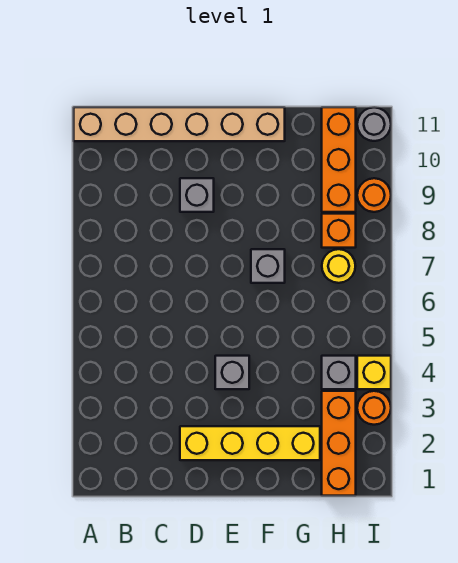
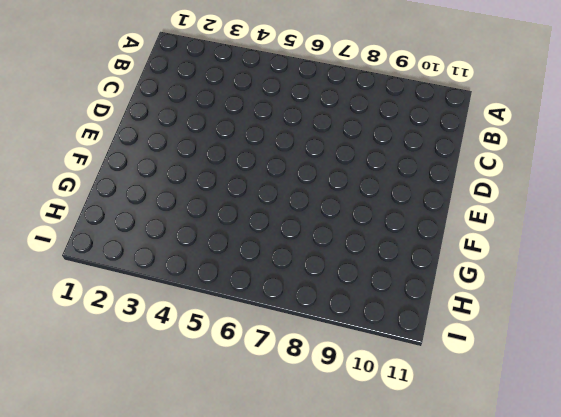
none -> tan 1x6 brick [74,107,285,141]
none -> yellow 1x4 brick [180,426,320,460]
none -> grey 1x1 brick [180,178,214,212]

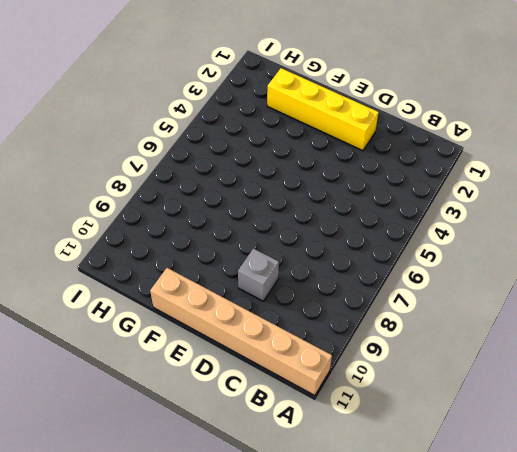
none -> grey 1x1 brick [215,356,249,389]
none -> grey 1x1 brick [251,249,285,283]
none -> orange 1x3 brick [322,391,356,496]

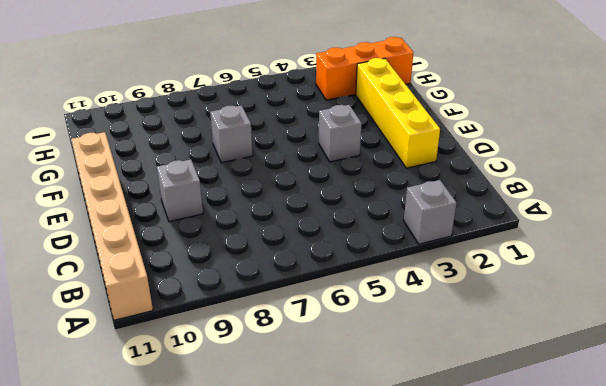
grey 1x1 brick [404,180,457,244] -> grey 1x1 brick moved to [322,356,356,389]
none -> yellow 1x1 round brick [322,249,355,283]
none -> orange 1x1 brick [322,214,356,248]
none -> orange 1x3 brick [322,107,356,212]

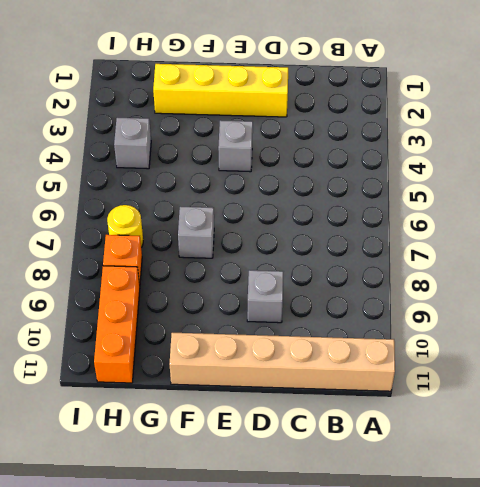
none -> orange 1x3 brick [322,391,356,496]
none -> orange 1x1 round brick [357,391,391,425]
none -> yellow 1x1 brick [357,356,391,389]

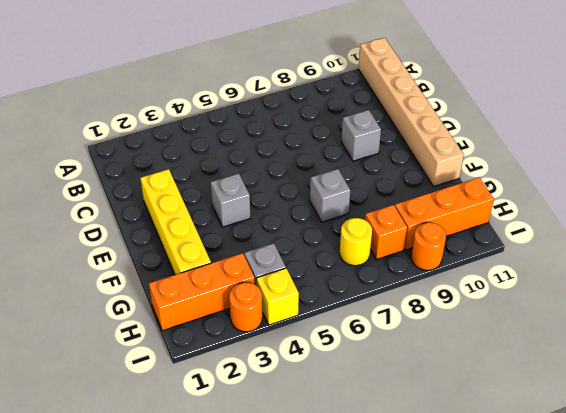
none -> grey 1x1 round brick [357,107,391,141]

